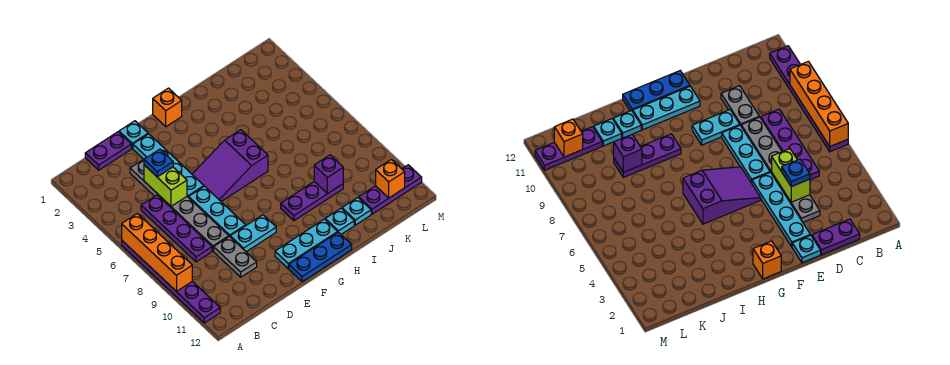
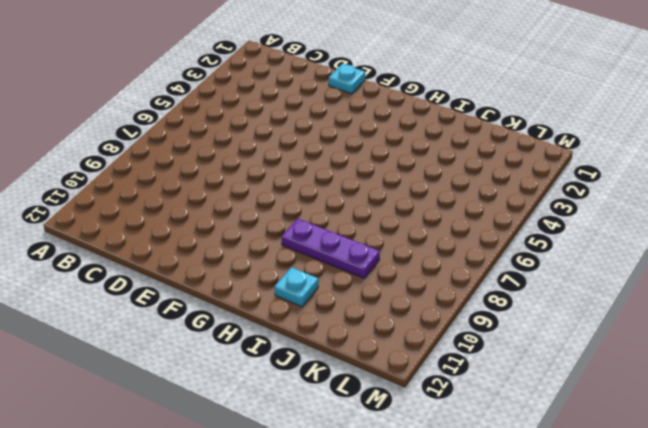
none -> purple 1x6 plate [122,241,220,323]
none -> purple 1x2 plate [85,132,131,170]
none -> purple 1x4 plate [141,195,212,262]

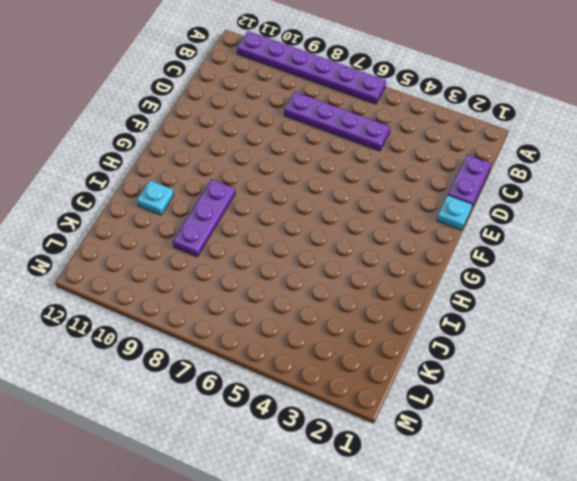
none -> grey 1x6 plate [130,159,229,251]
none -> grey 1x2 plate [214,236,257,277]
none -> cyan 1x4 plate [133,134,204,198]

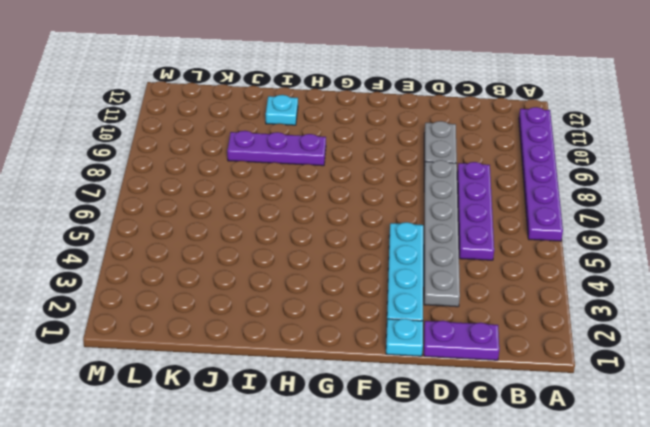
none -> cyan 1x3 plate [189,186,246,236]
none -> cyan 1x2 plate [230,215,276,252]
none -> purple 2x3 slope [192,130,268,201]

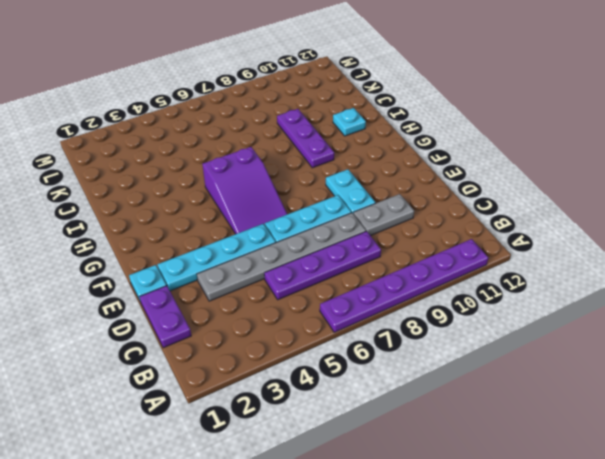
none -> cyan 1x3 plate [275,219,338,269]
none -> blue 1x3 plate [289,232,352,282]
none -> orange 1x1 brick [153,88,182,127]

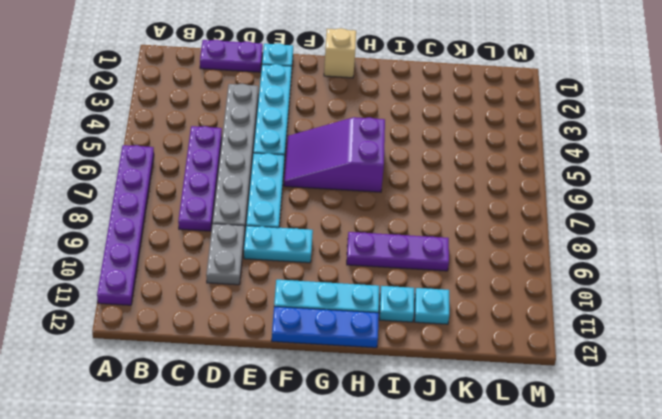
tan 1x1 brick [324,28,356,78] -> orange 1x1 brick [153,88,182,127]
none -> purple 1x3 plate [359,165,422,214]
none -> orange 1x4 brick [122,214,192,292]
none -> lime 1x2 brick [144,165,187,206]

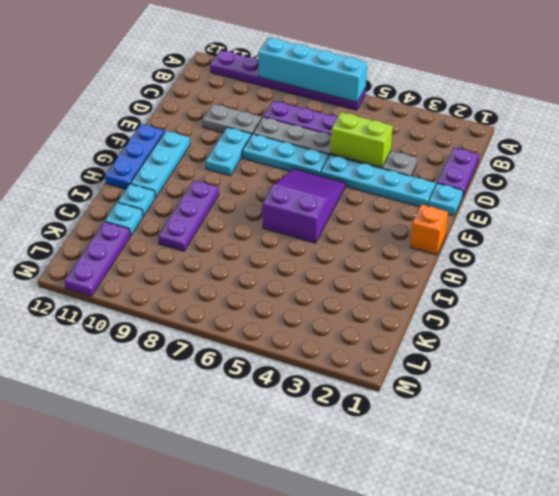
cyan 1x4 brick [258,37,367,102] -> orange 1x4 brick [122,214,192,292]
none -> purple 1x1 brick [314,155,343,194]
none -> orange 1x1 brick [376,159,405,198]
none -> blue 1x1 plate [144,149,173,177]

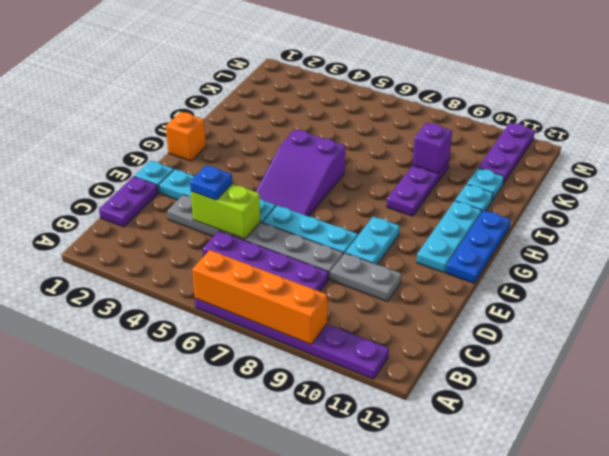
none -> orange 1x1 brick [376,159,405,198]

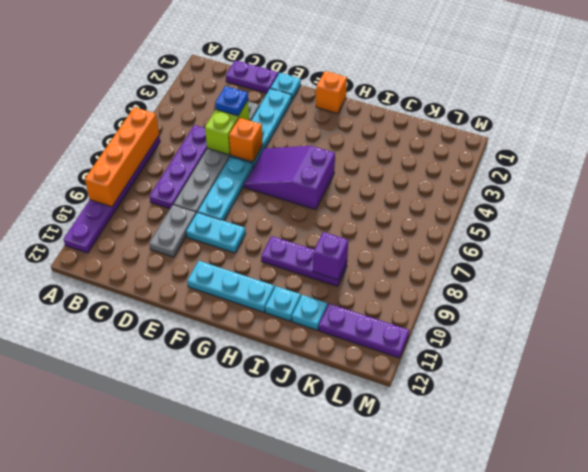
orange 1x1 brick [229,118,263,162] -> orange 1x1 brick moved to [376,159,405,198]
none -> blue 1x3 plate [289,232,352,282]

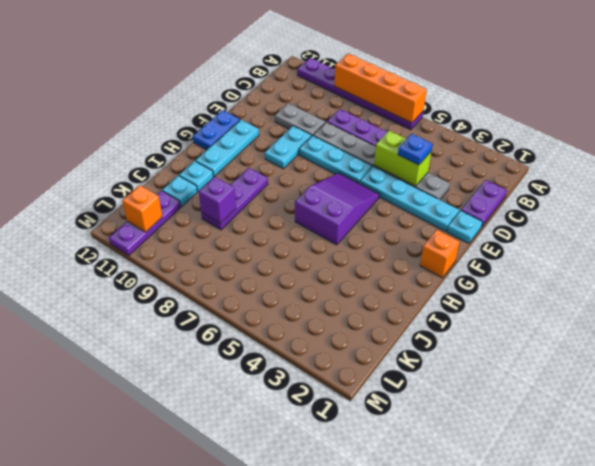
blue 1x2 plate [193,110,240,150] -> blue 1x3 plate [289,232,352,282]

